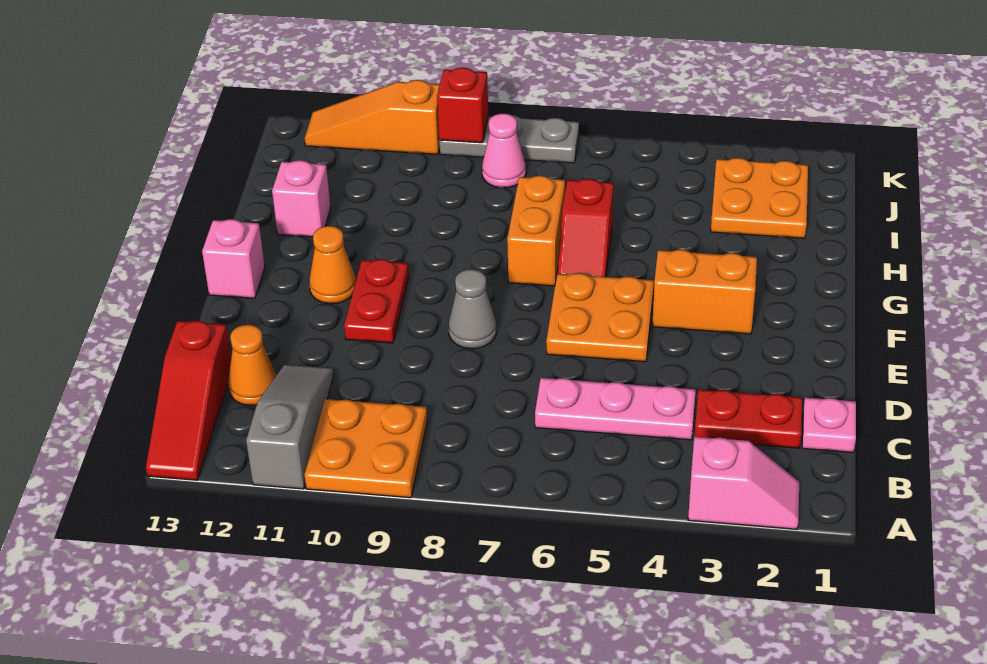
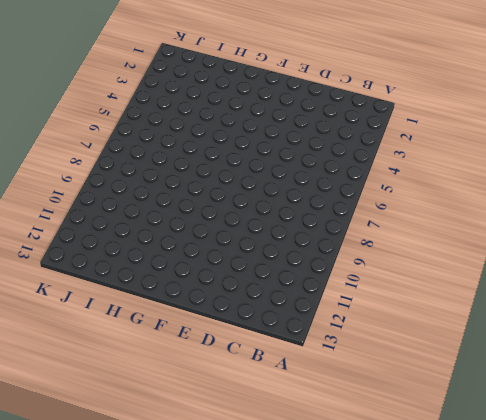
none -> pink 1x2 slope [688,437,799,529]
none -> orange 2x2 plate [305,399,427,498]
none -> grey 1x3 slope [246,365,333,489]

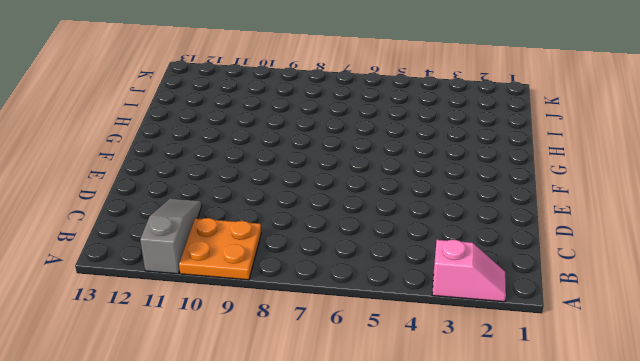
none -> red 1x3 slope [146,321,231,480]
none -> pink 1x1 plate [802,398,856,452]
none -> red 1x2 plate [695,390,802,448]

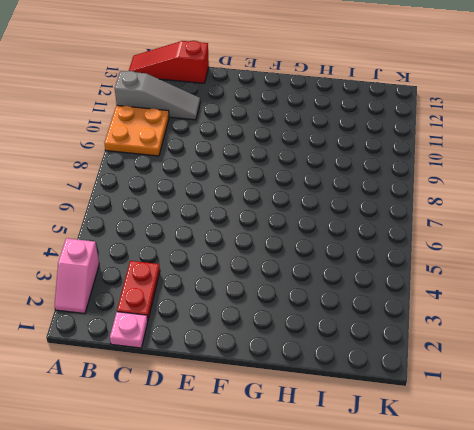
none -> pink 1x3 plate [535,378,696,440]
none -> orange 1x1 cone [228,325,277,405]
none -> orange 2x2 plate [546,273,654,362]

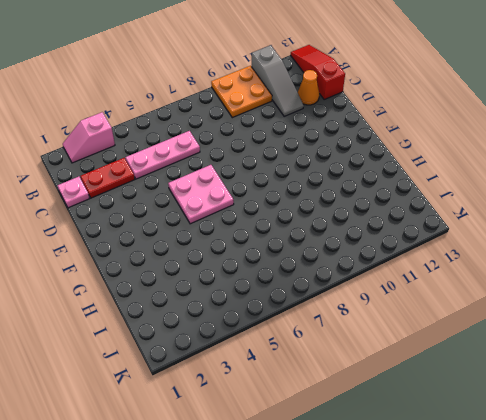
pink 2x2 plate [168,165,234,224] -> orange 2x2 plate [546,273,654,362]
none -> grey 1x1 cone [449,269,497,349]
none -> red 1x2 plate [344,259,409,343]
none -> orange 1x2 brick [652,250,757,334]

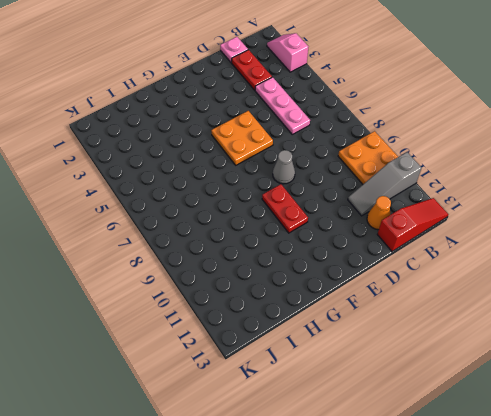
red 1x2 plate [262,184,308,233] -> red 1x2 plate turned to [344,259,409,343]
none -> orange 1x2 brick [652,250,757,334]
none -> orange 1x1 cone [309,226,356,304]
none -> pink 1x1 brick [202,219,265,298]

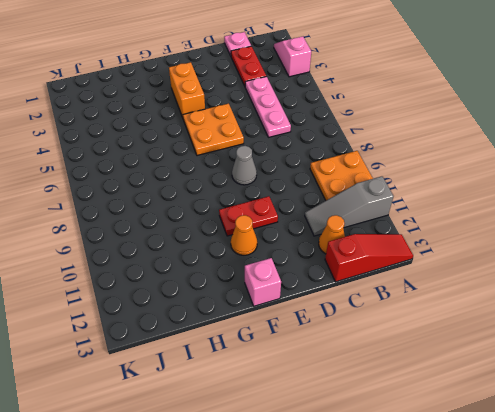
none -> red 1x2 slope [558,179,613,277]
none -> orange 1x2 brick [507,176,565,286]
none -> pink 1x1 brick [272,160,331,237]

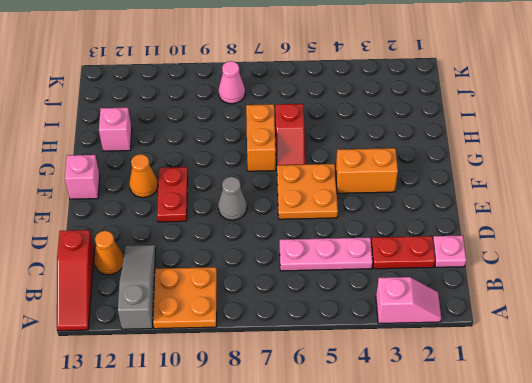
none -> orange 2x2 plate [711,158,808,238]
none -> grey 1x3 plate [439,115,579,163]
none -> orange 1x3 slope [305,80,440,154]

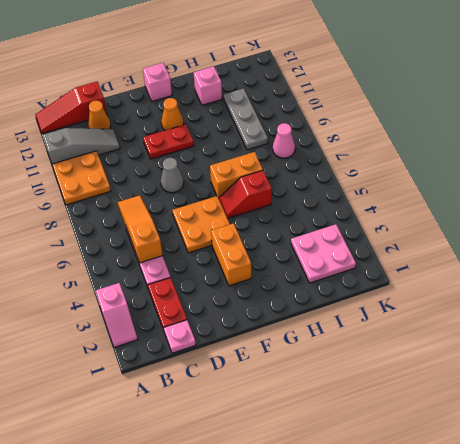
orange 1x3 slope [118,195,163,263] -> orange 1x3 slope moved to [305,80,440,154]
pink 2x2 plate [291,224,356,283] -> orange 2x2 plate [711,158,808,238]
grey 1x3 plate [223,88,268,150] -> grey 1x3 plate moved to [439,115,579,163]
none -> red 1x1 brick [437,68,488,143]

